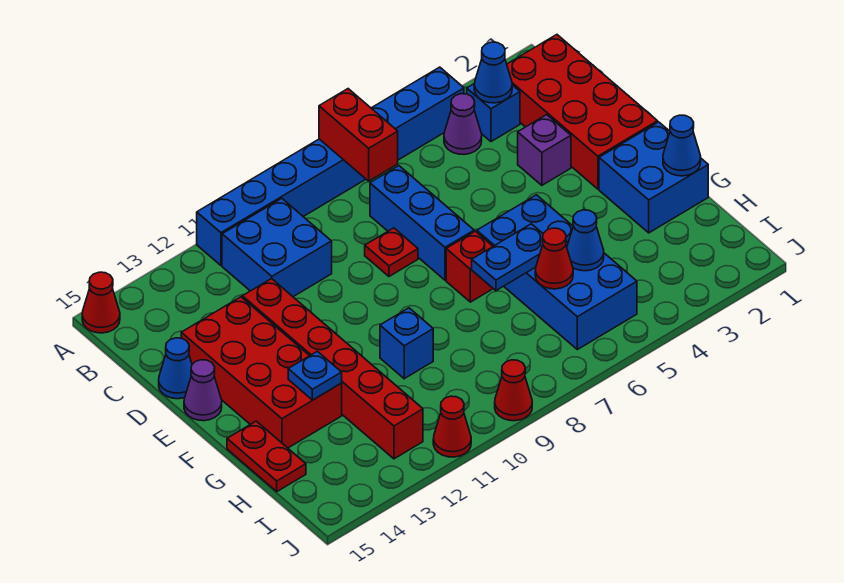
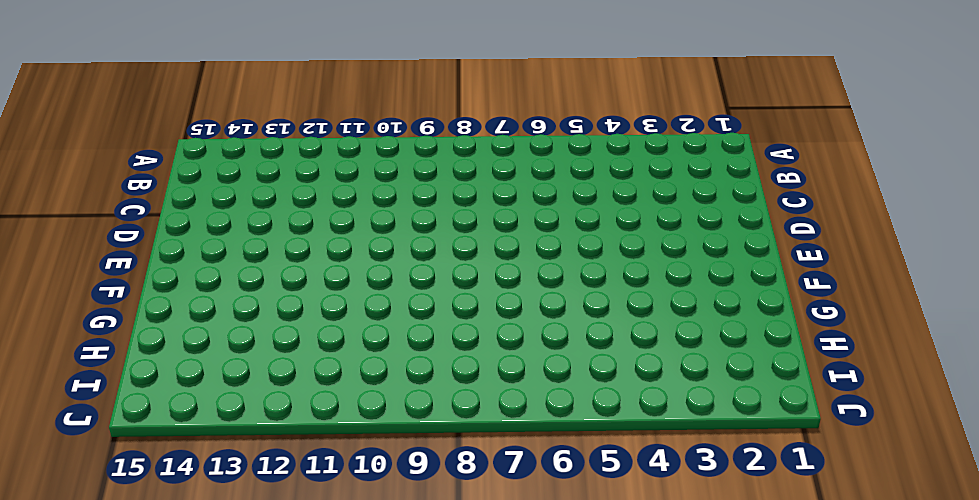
none -> blue 1x8 brick [197,67,464,265]
none -> red 1x1 cone [82,272,120,333]
none -> red 2x4 brick [507,35,658,189]

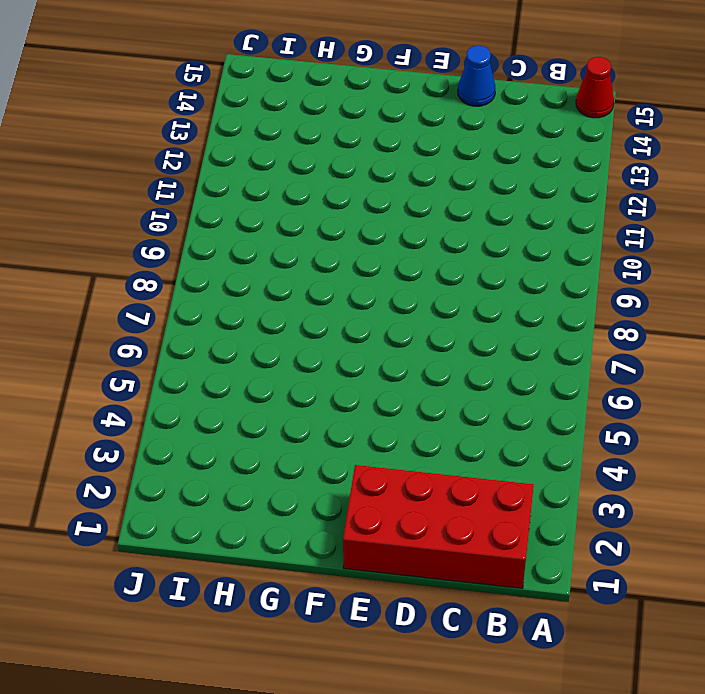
none -> blue 1x8 brick [197,67,464,265]
none -> blue 1x1 brick [467,83,520,142]
none -> purple 1x1 cone [444,94,482,154]

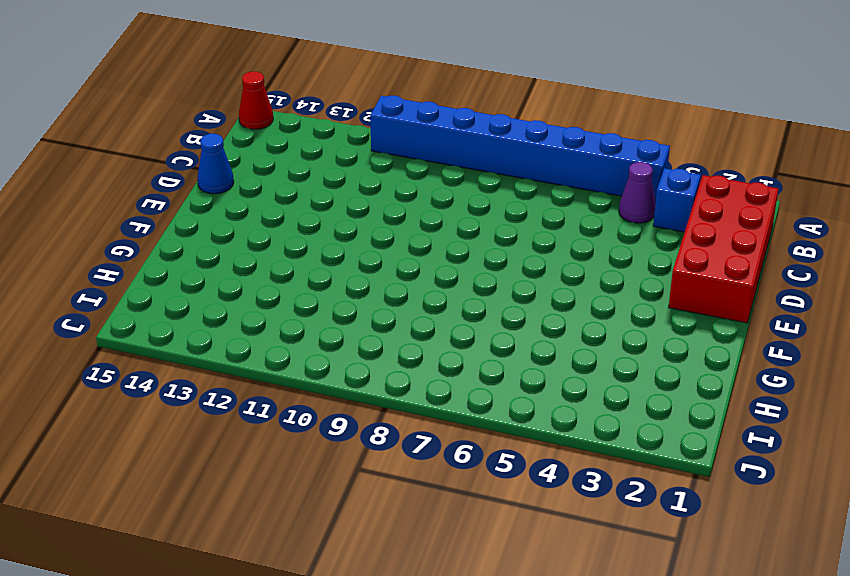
none -> blue 2x2 brick [222,198,332,297]
none -> blue 1x3 brick [370,166,474,280]
none -> purple 1x1 brick [518,115,571,185]

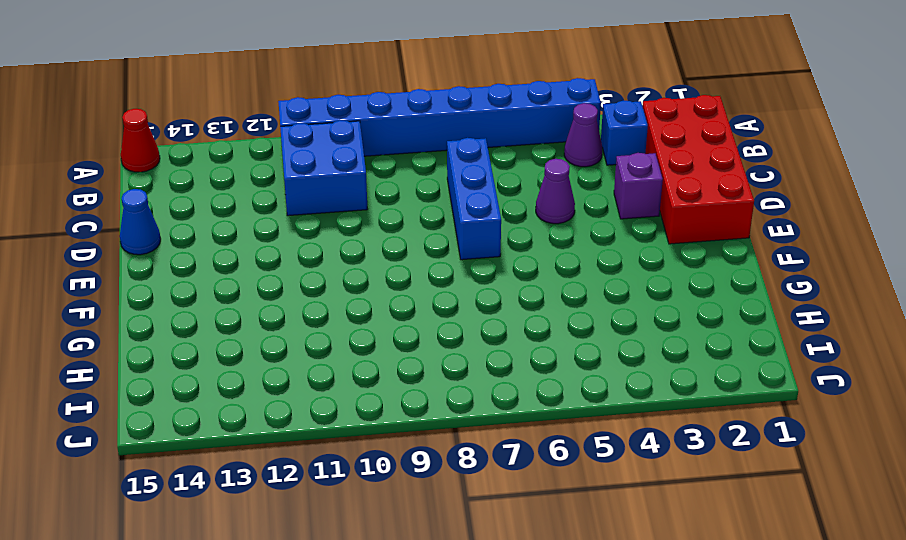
purple 1x1 cone [536,159,575,224] -> purple 1x1 cone moved to [184,360,222,421]
none -> red 1x1 plate [365,228,418,276]
none -> red 1x6 brick [242,279,423,459]
none -> red 2x4 brick [181,297,342,448]

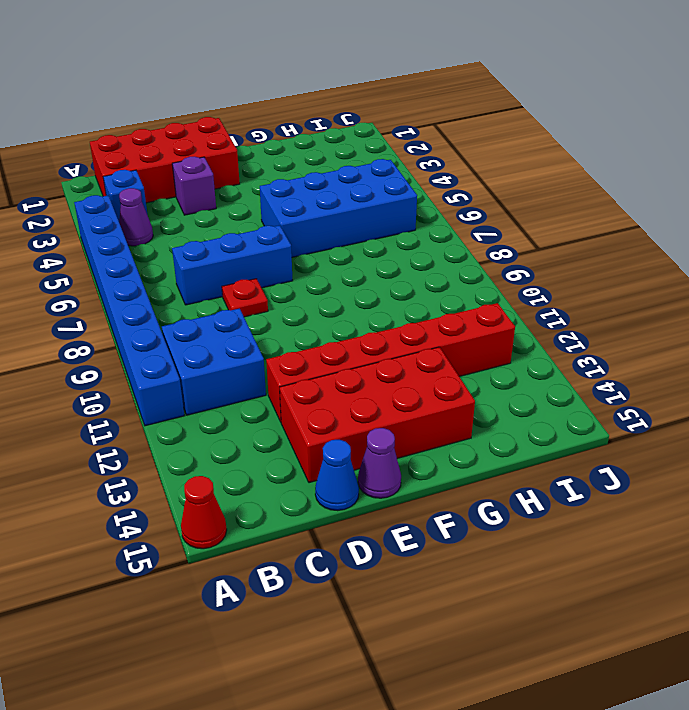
none -> blue 2x2 brick [599,122,708,233]
none -> red 1x1 brick [446,231,493,302]
none -> blue 1x1 brick [380,308,433,379]

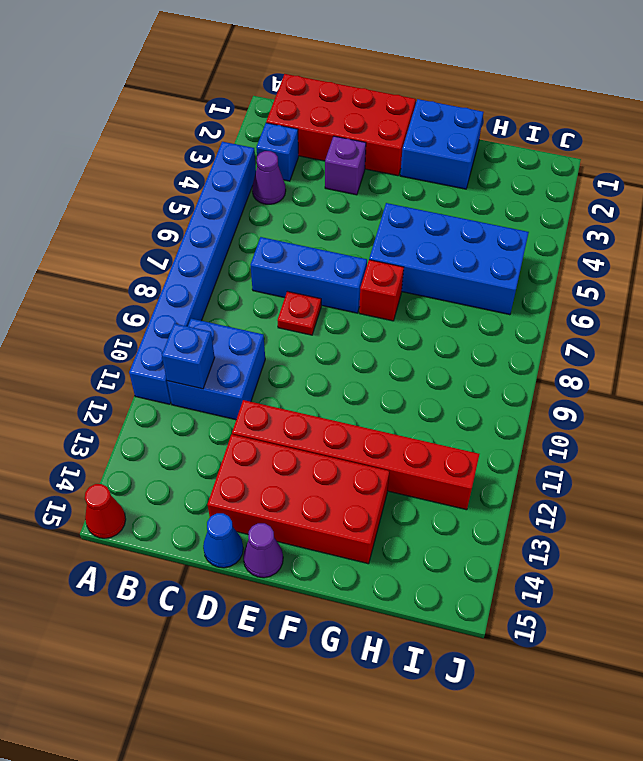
blue 1x1 brick [162,324,215,389] -> blue 1x1 brick moved to [380,308,433,379]
none -> red 1x2 plate [227,421,306,491]
none -> red 1x1 cone [495,360,532,421]
none -> red 1x1 cone [433,396,471,457]

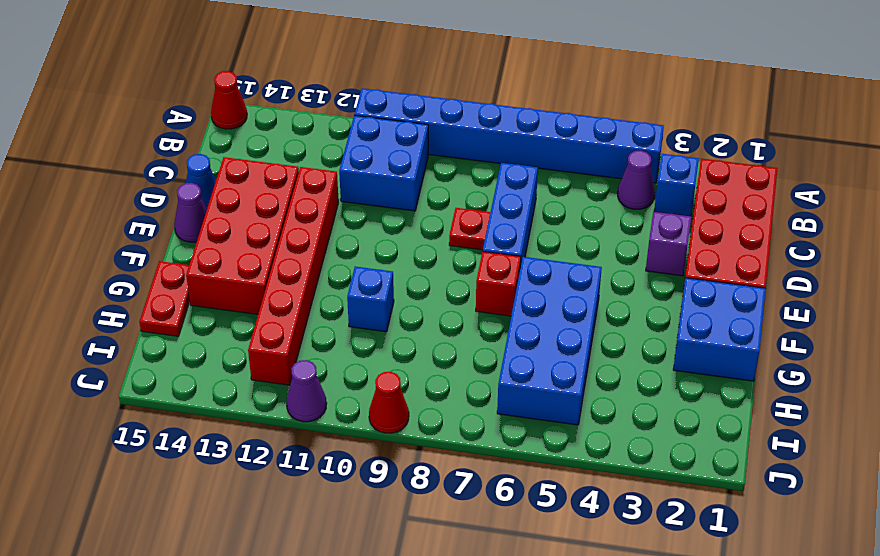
purple 1x1 cone [287,360,327,422] -> red 1x1 cone [433,396,471,457]
none -> red 1x2 brick [319,89,398,181]
none -> blue 1x1 cone [474,42,512,103]
none -> blue 1x1 cone [663,115,701,176]

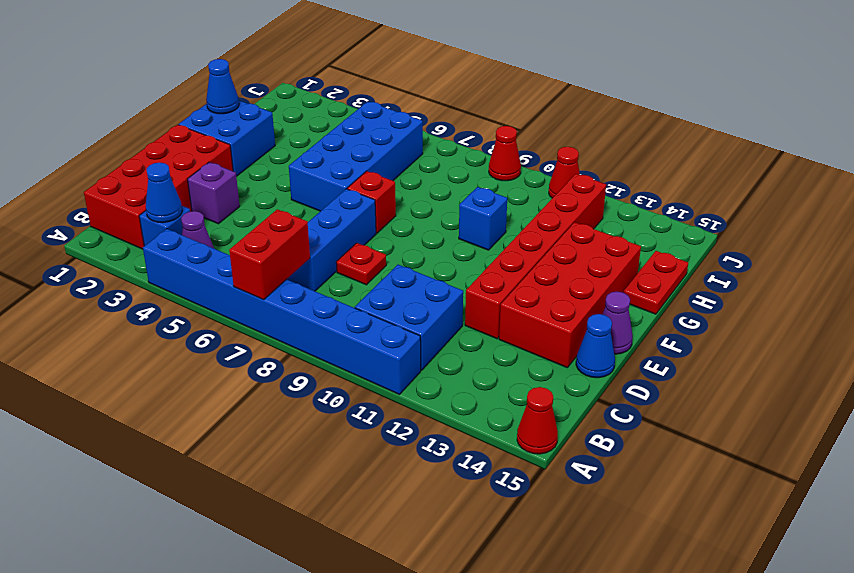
none -> blue 1x2 plate [472,224,543,291]
none -> blue 1x1 plate [288,351,342,400]
none -> blue 1x1 cone [567,210,604,271]

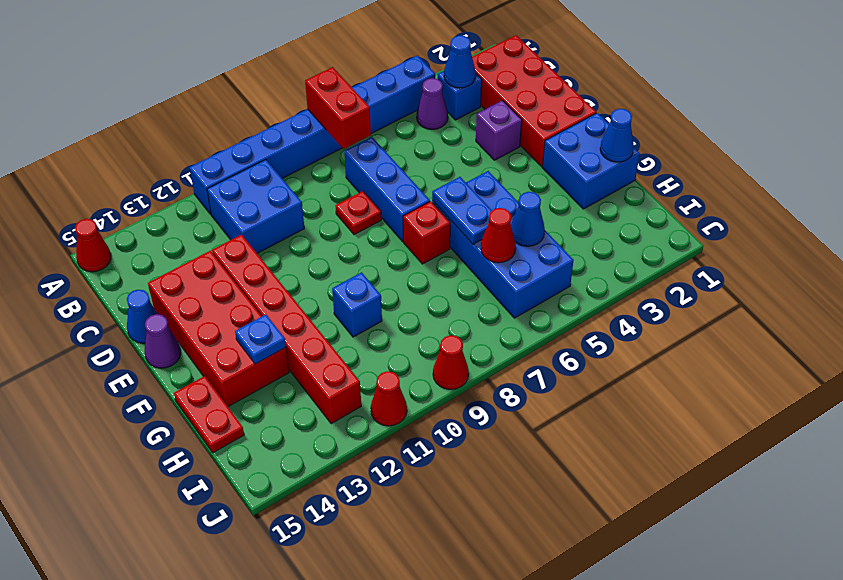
blue 1x2 plate [432,177,492,244] -> blue 1x2 plate turned to [472,224,543,291]

